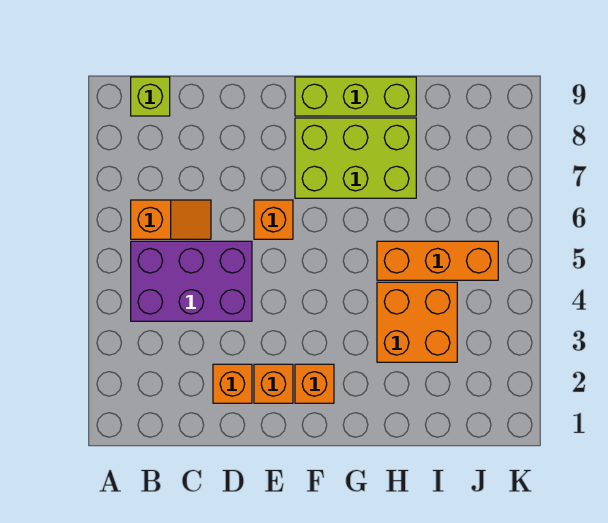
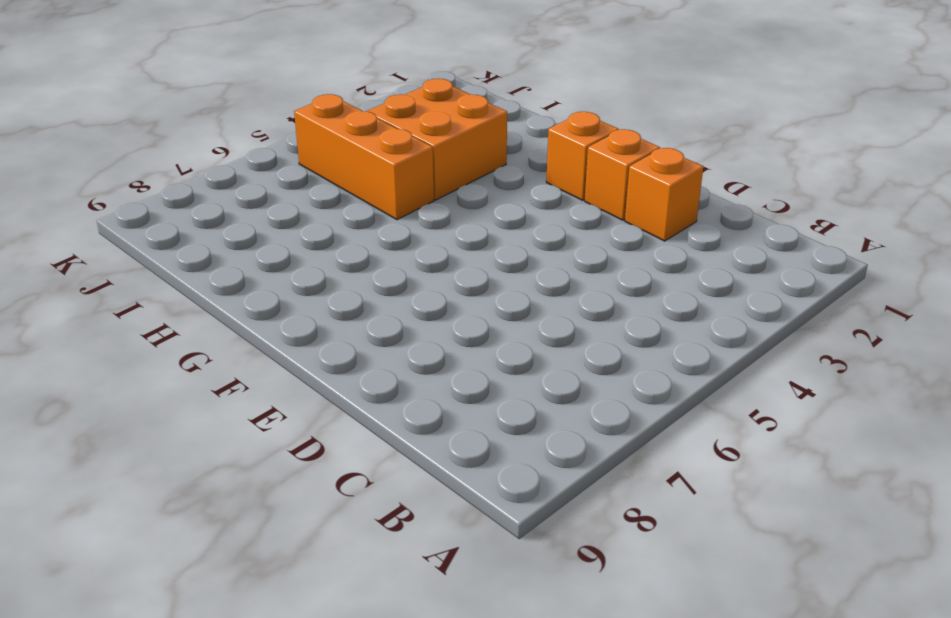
none -> purple 2x3 brick [131,241,252,321]
none -> orange 1x2 slope [131,200,211,239]

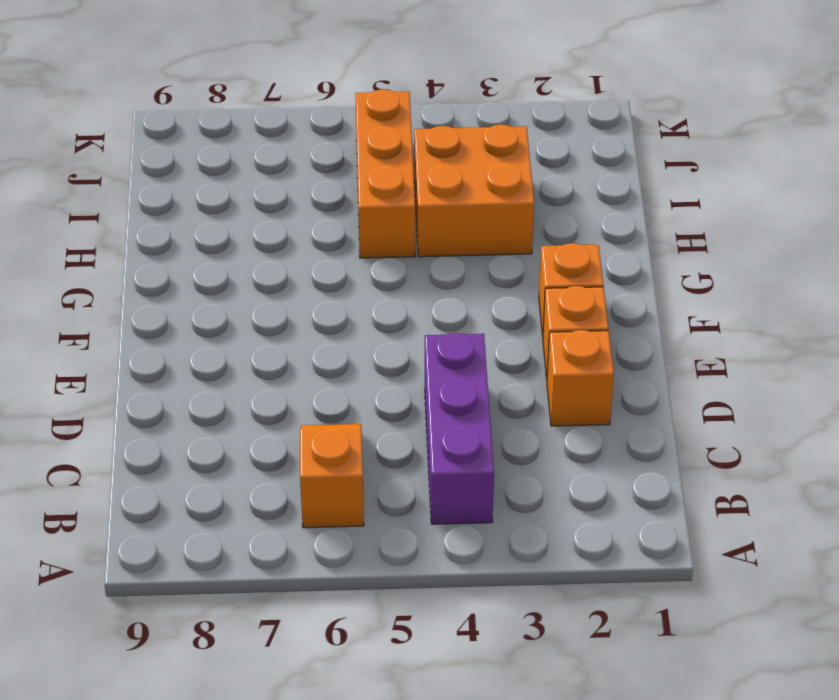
purple 1x3 brick [425,333,494,524] -> purple 2x3 brick [131,241,252,321]
none -> lime 1x1 brick [131,77,170,116]
none -> orange 1x1 brick [254,200,293,239]

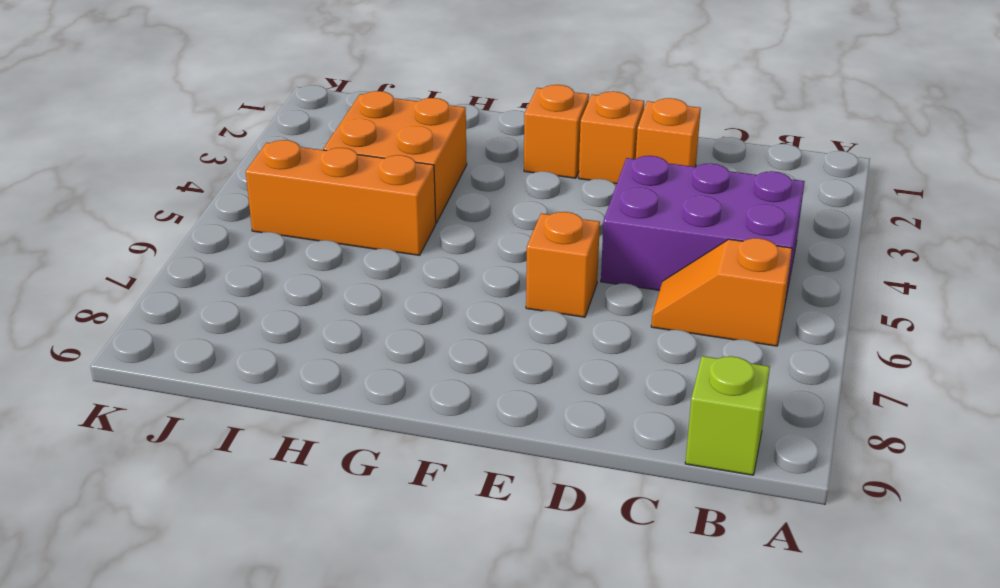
none -> lime 2x3 brick [295,118,416,198]
none -> lime 1x3 brick [295,77,416,116]

